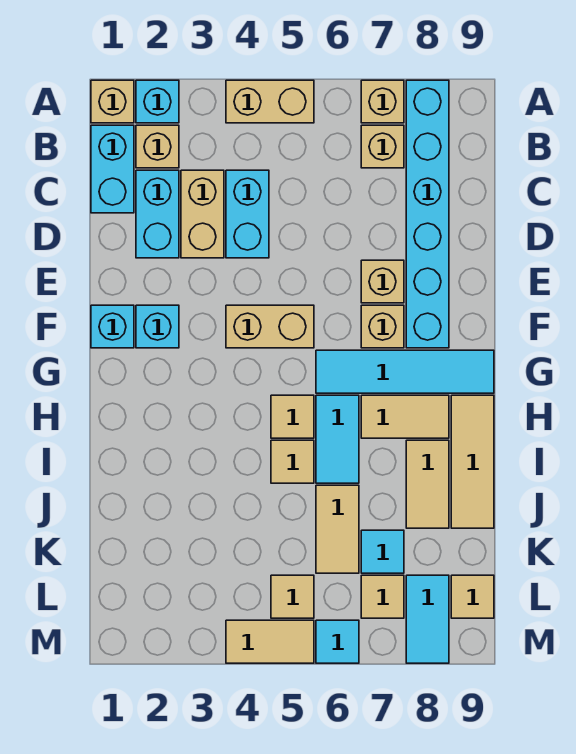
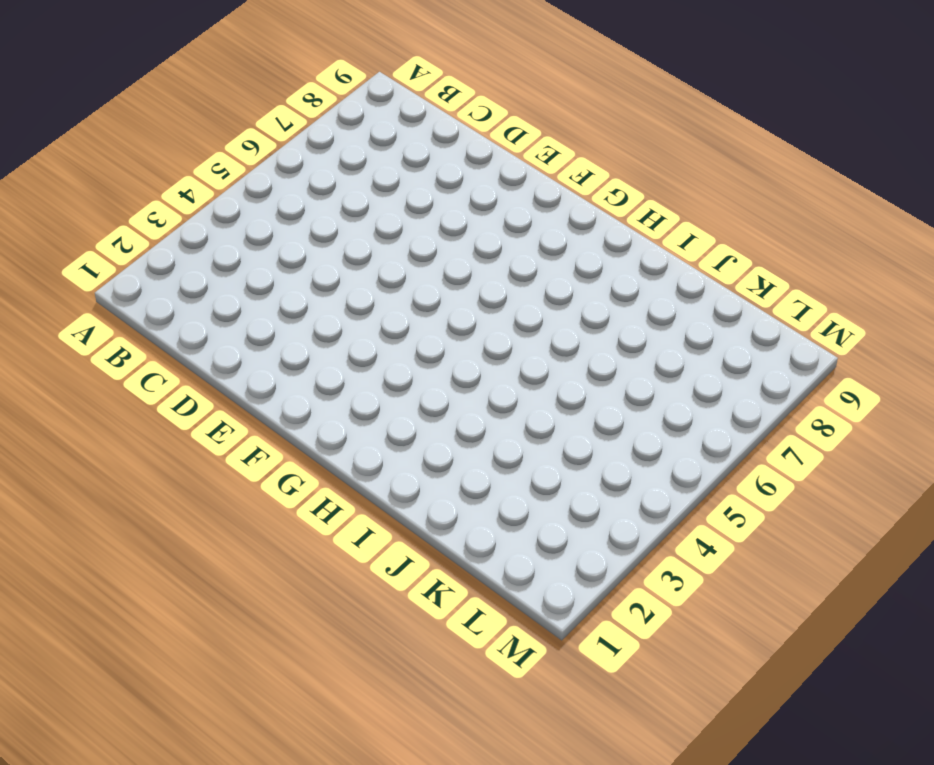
none -> tan 1x1 brick [91,80,134,123]
none -> cyan 1x1 brick [136,80,179,123]
none -> tan 1x2 brick [226,80,314,123]
none -> tan 1x1 brick [361,80,404,123]

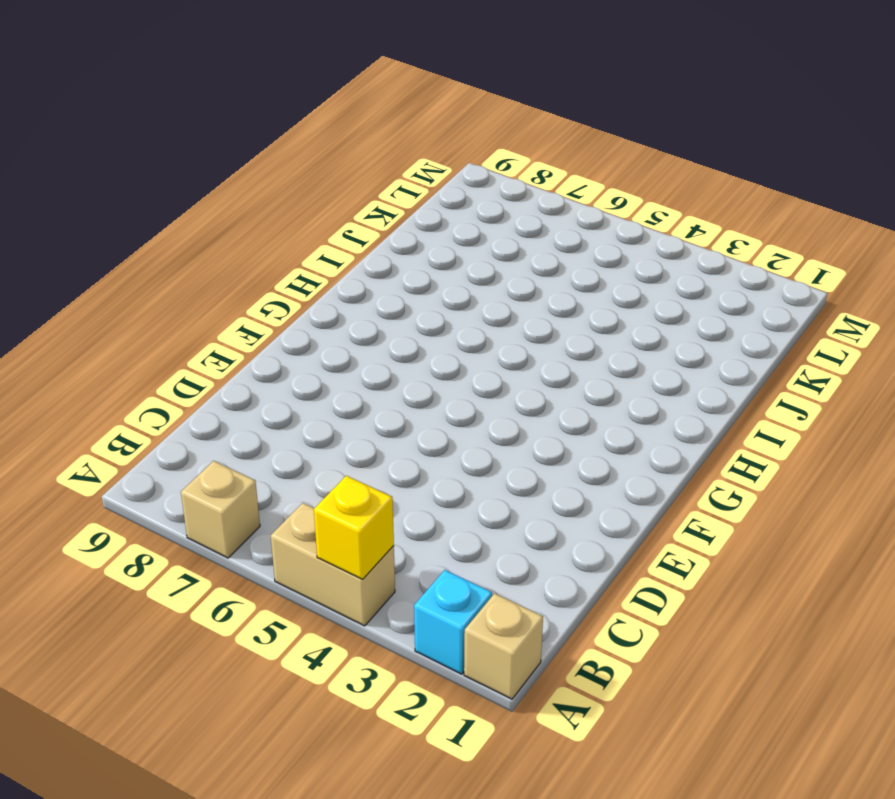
yellow 1x1 brick [314,476,394,579] -> none
none -> cyan 1x6 brick [406,80,449,348]
none -> cyan 1x2 brick [91,125,134,213]
none -> tan 1x1 brick [136,125,179,168]
none -> tan 1x1 brick [361,125,404,168]

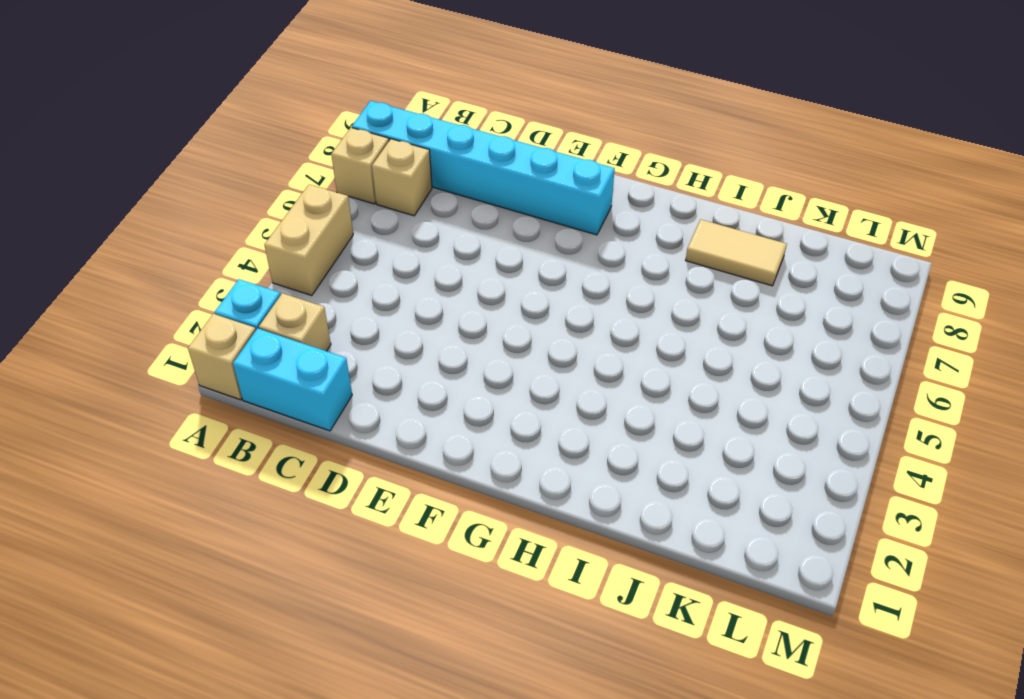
none -> cyan 1x2 brick [136,170,179,258]
none -> tan 1x2 brick [181,170,224,258]
none -> cyan 1x2 brick [226,170,269,258]
none -> tan 1x1 brick [361,260,404,303]

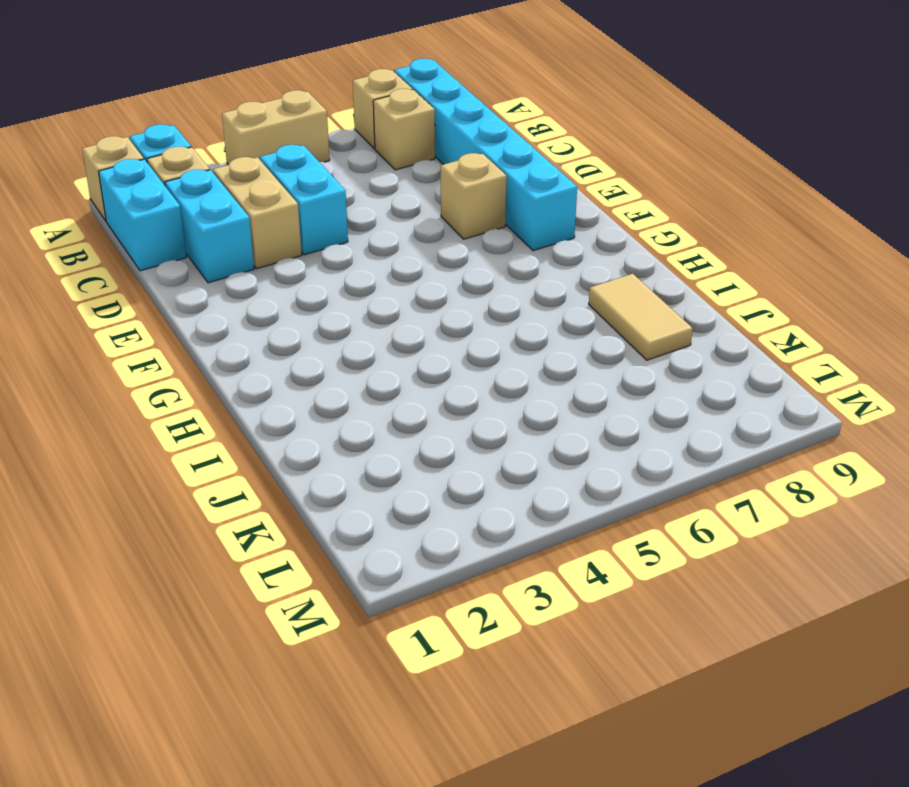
none -> cyan 1x1 brick [91,305,134,348]
none -> cyan 1x1 brick [136,305,179,348]
none -> tan 1x2 brick [226,305,314,348]
none -> tan 1x1 brick [361,305,404,348]

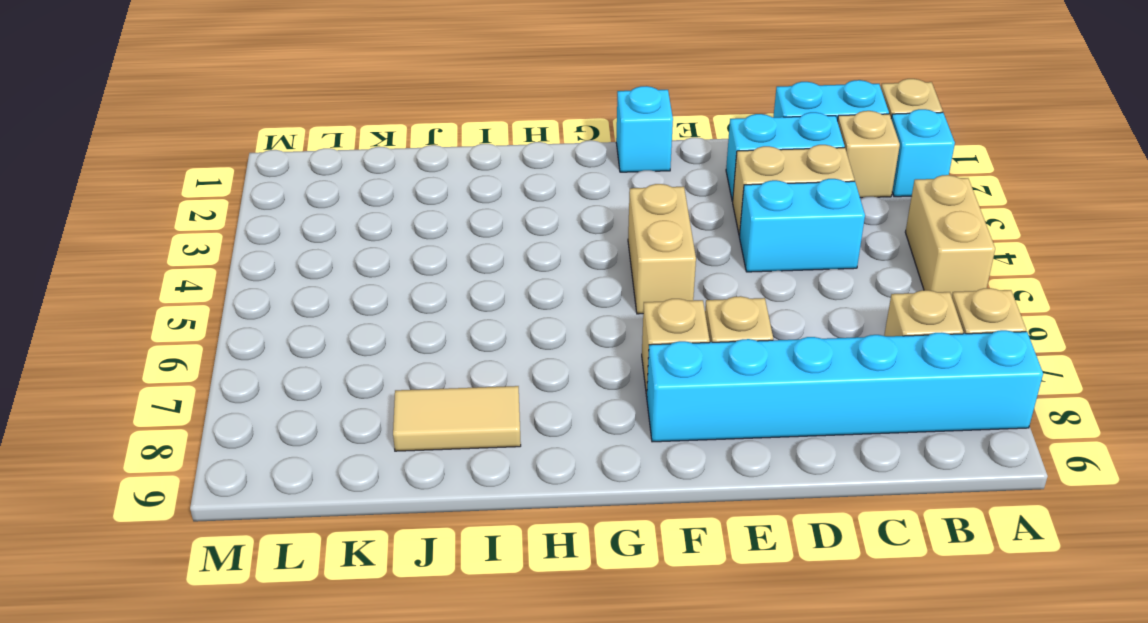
none -> cyan 1x1 brick [136,305,179,348]
none -> cyan 1x4 tile [316,350,494,393]
none -> tan 1x1 tile [271,395,314,438]
none -> cyan 1x2 tile [316,395,359,483]

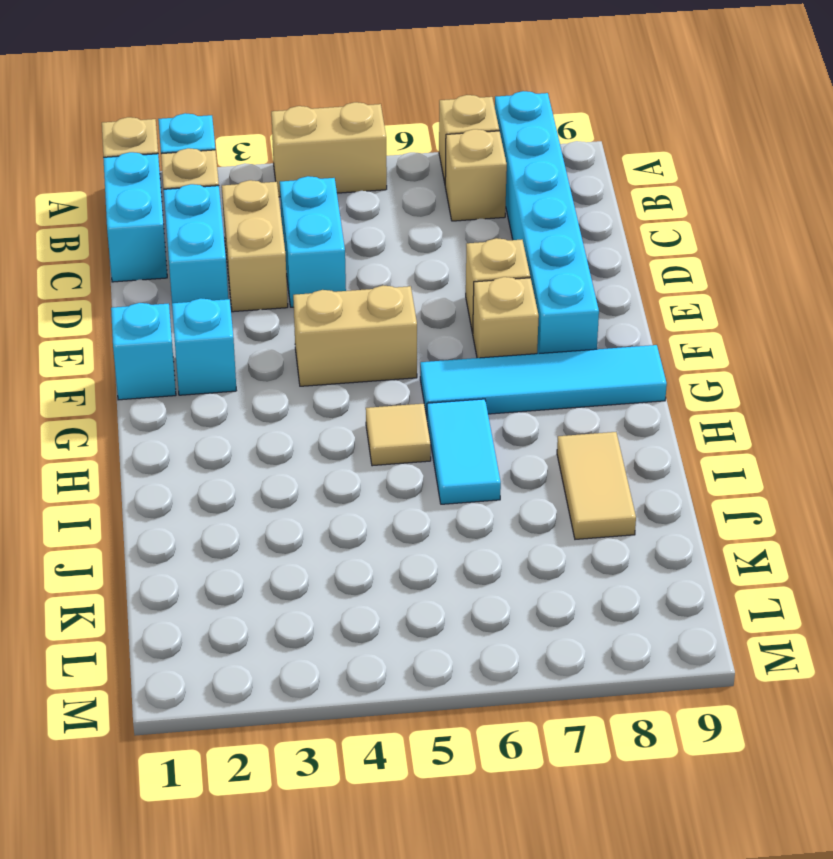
none -> tan 1x2 tile [361,395,449,438]
none -> tan 1x3 tile [451,395,494,528]
none -> tan 1x1 tile [271,440,314,483]
none -> tan 1x2 tile [316,485,359,573]

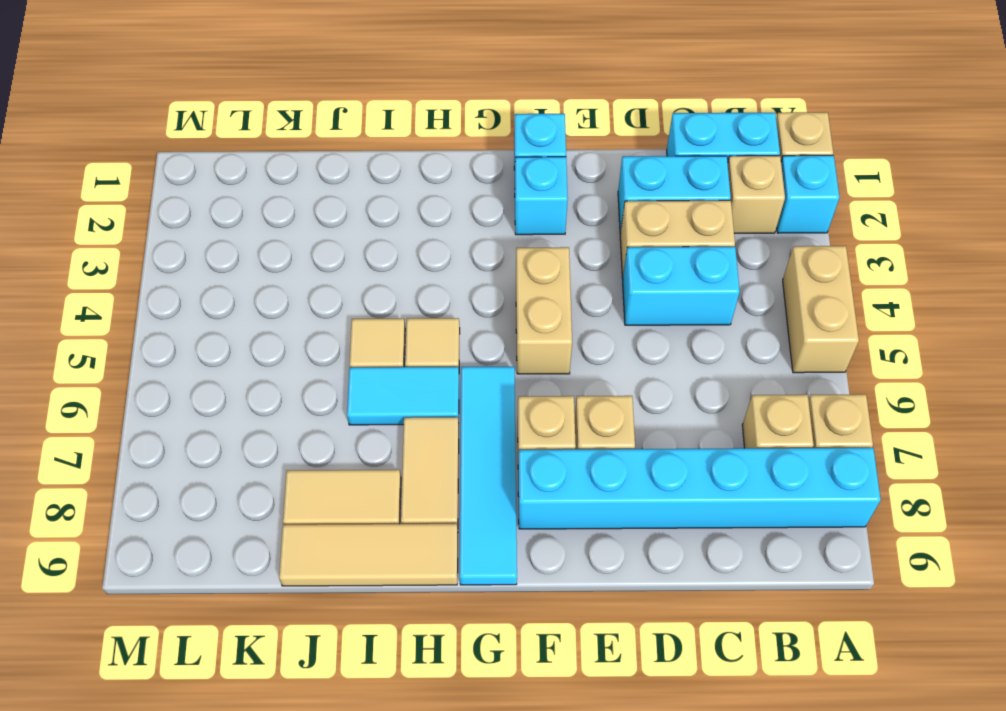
none -> tan 1x2 tile [316,485,359,573]
none -> cyan 1x1 tile [361,530,404,573]
none -> tan 1x1 tile [271,575,314,618]
none -> tan 1x1 tile [361,575,404,618]

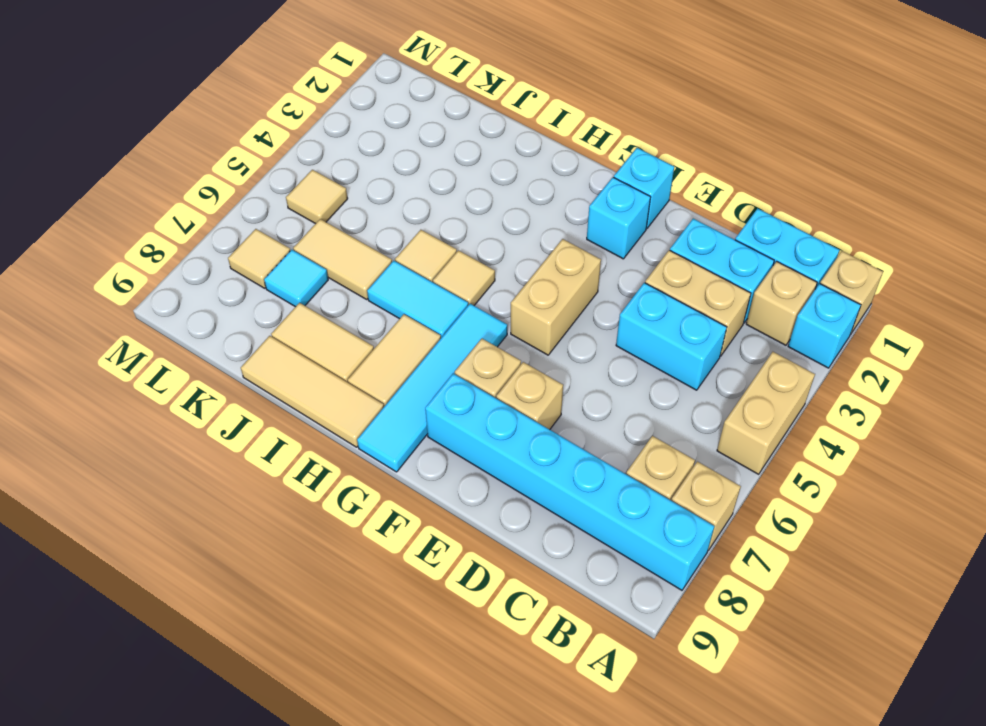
none -> cyan 1x2 tile [406,575,449,663]
none -> tan 1x1 tile [451,575,494,618]
none -> tan 1x2 tile [226,620,314,663]
none -> cyan 1x1 tile [316,620,359,663]

